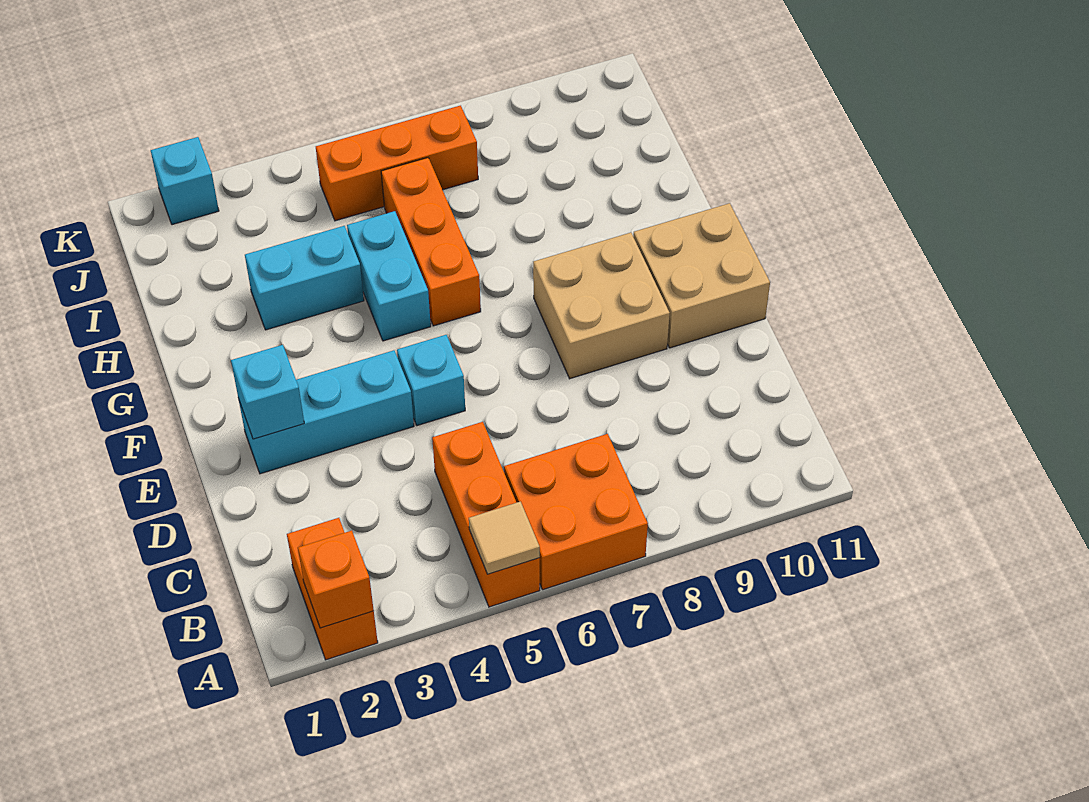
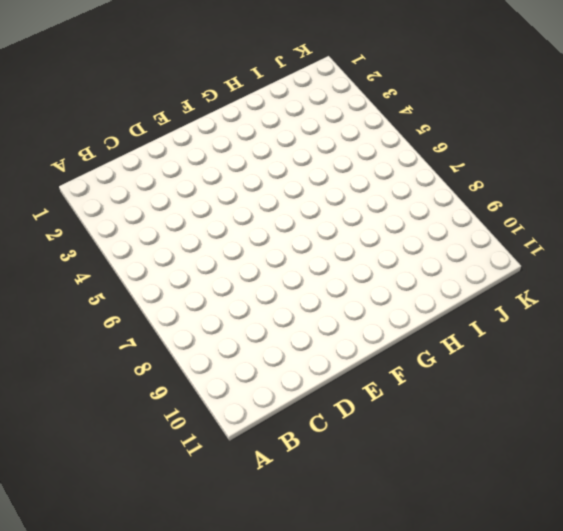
none -> orange 1x2 brick [287,518,378,660]
none -> orange 1x3 brick [432,422,540,607]
none -> orange 2x2 brick [504,434,648,590]

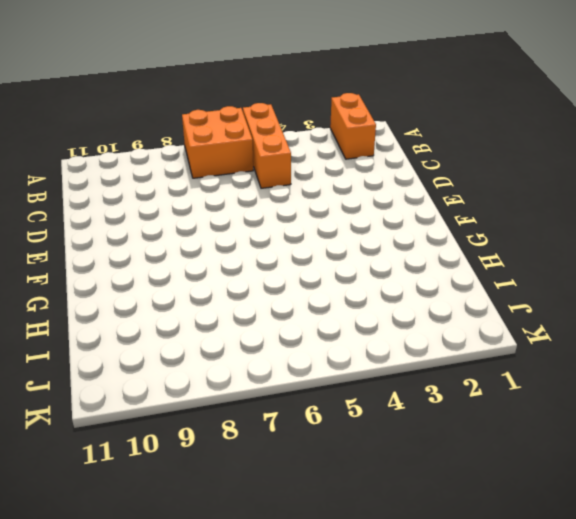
none -> cyan 1x3 brick [239,350,414,474]
none -> cyan 1x1 brick [397,335,465,426]
none -> tan 2x2 brick [533,233,670,379]

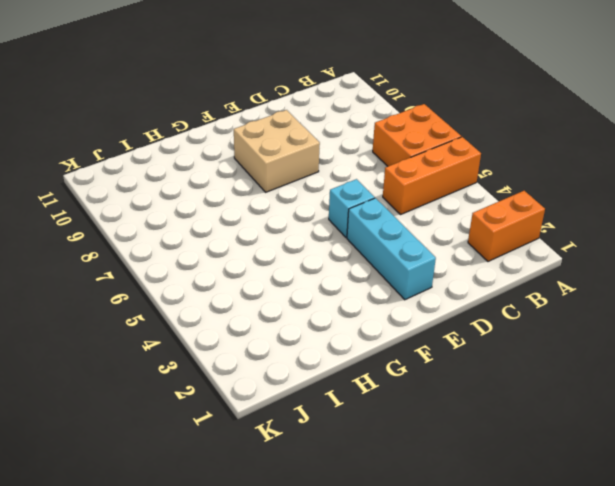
none -> tan 2x2 brick [633,203,770,348]
none -> cyan 1x2 brick [347,211,431,341]
none -> orange 1x3 brick [381,158,481,326]

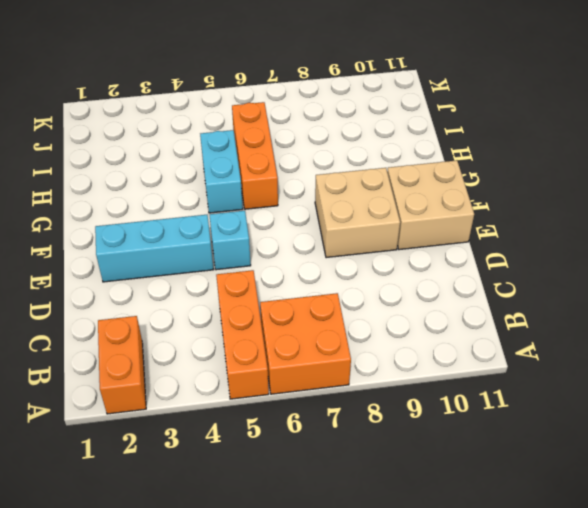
none -> cyan 1x2 brick [245,226,364,330]
none -> orange 1x3 brick [316,106,478,221]
none -> cyan 1x1 brick [151,137,219,225]

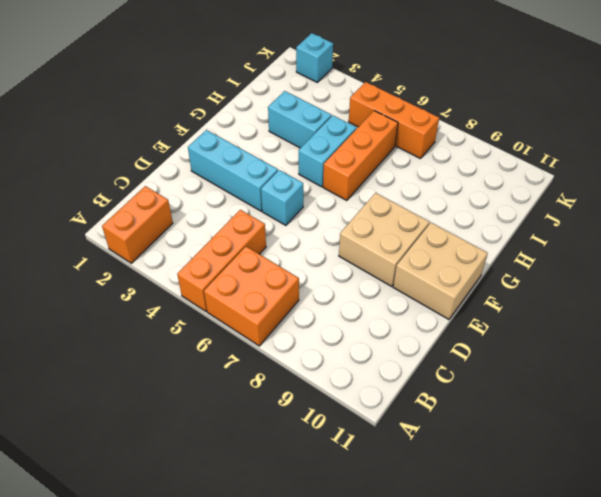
none -> orange 1x1 brick [298,531,374,628]
none -> tan 1x1 tile [469,502,540,574]
none -> cyan 1x1 brick [231,345,304,439]

